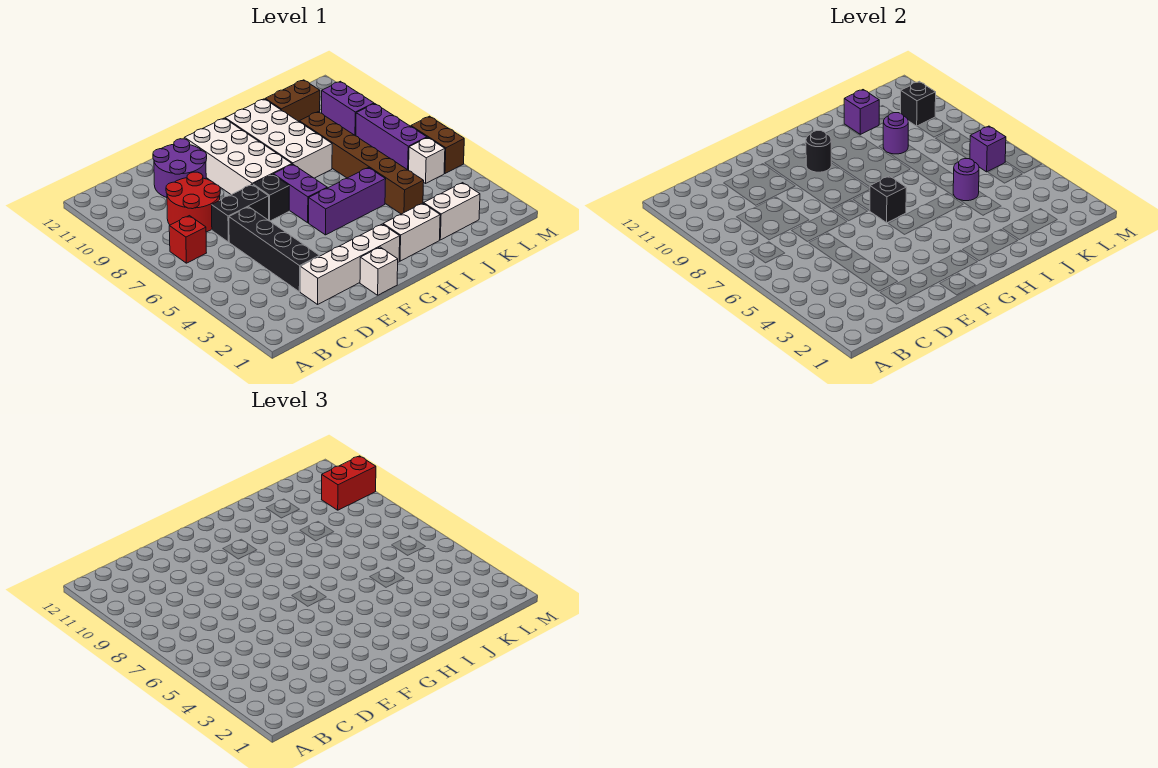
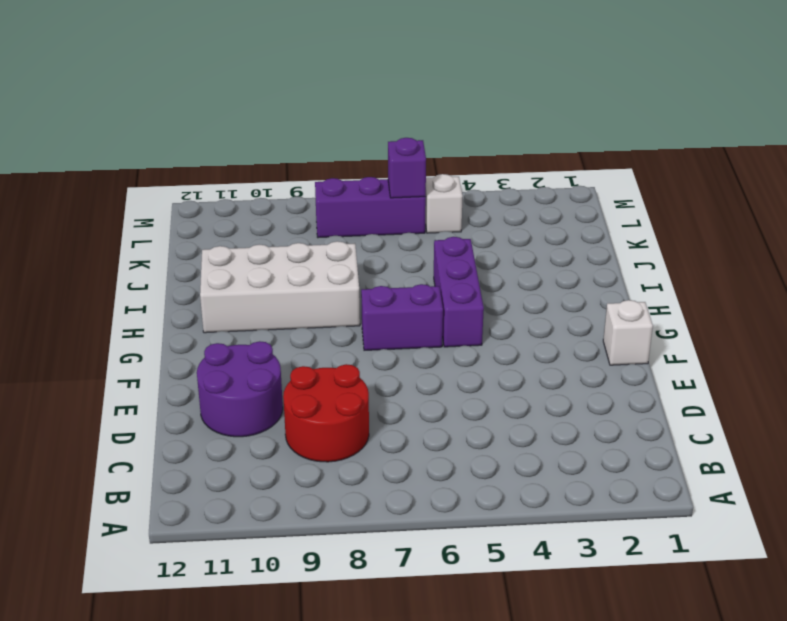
none -> red 1x1 brick [169,216,206,263]
none -> white 1x4 brick [300,224,400,304]
none -> black 1x4 brick [229,207,319,292]

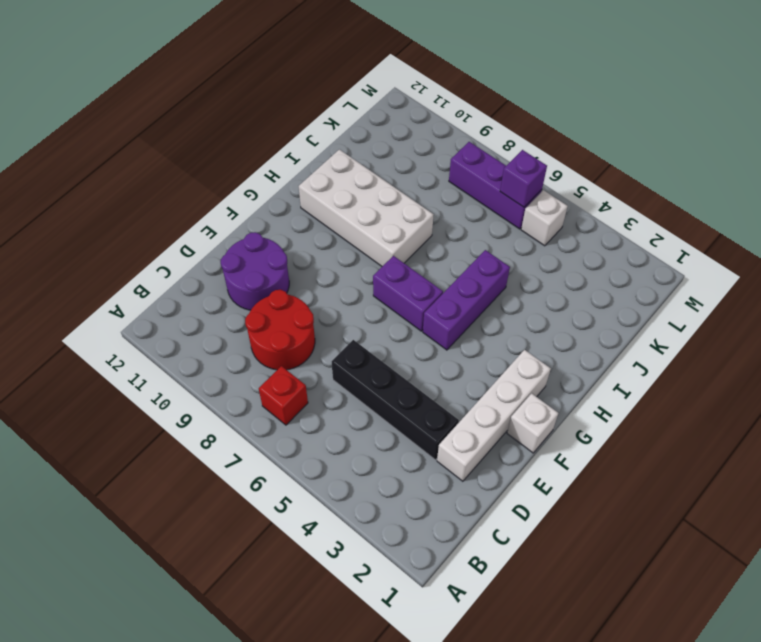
none -> black 1x2 brick [212,185,269,242]
none -> black 1x1 brick [253,174,289,221]
none -> white 2x4 brick [184,118,292,195]

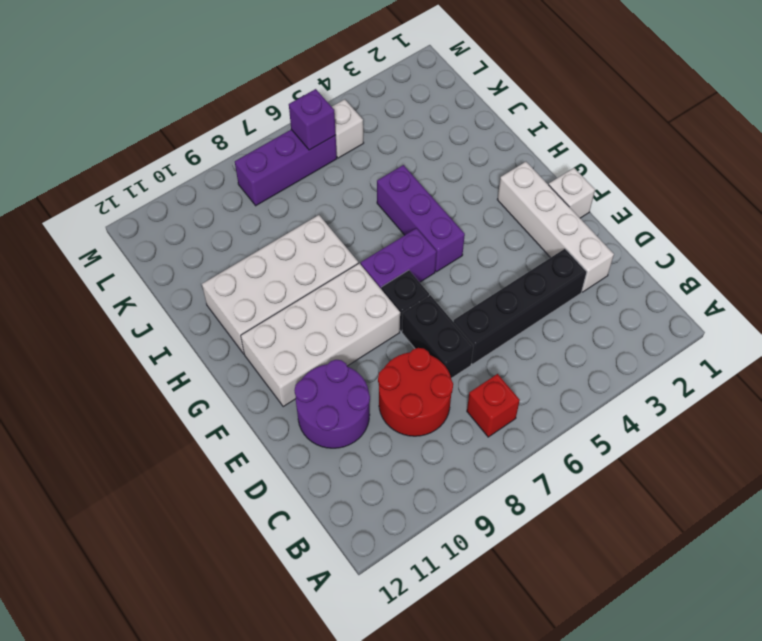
none -> white 1x2 brick [383,203,440,261]
none -> white 1x2 brick [424,183,480,240]
none -> brown 1x6 brick [299,112,424,214]

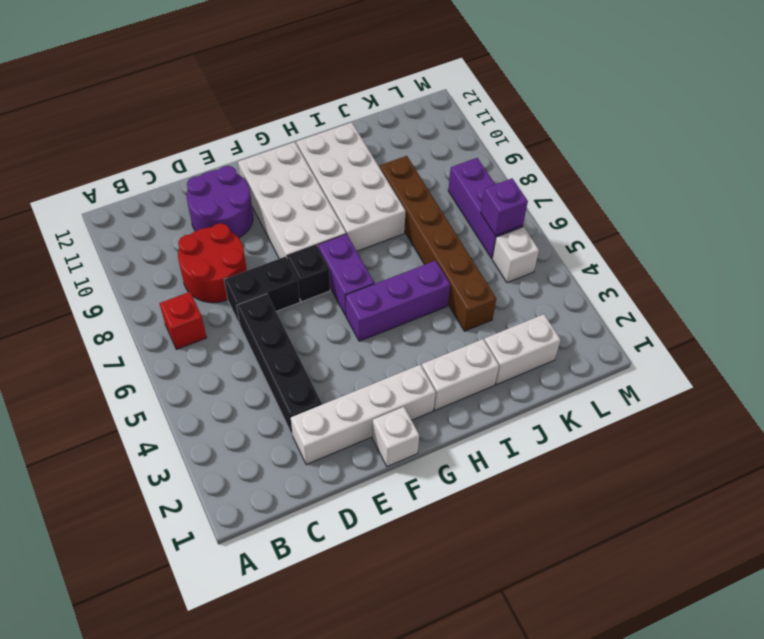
none -> brown 1x2 brick [265,80,320,121]
none -> purple 1x2 brick [322,81,374,136]
none -> brown 1x2 brick [411,116,464,173]

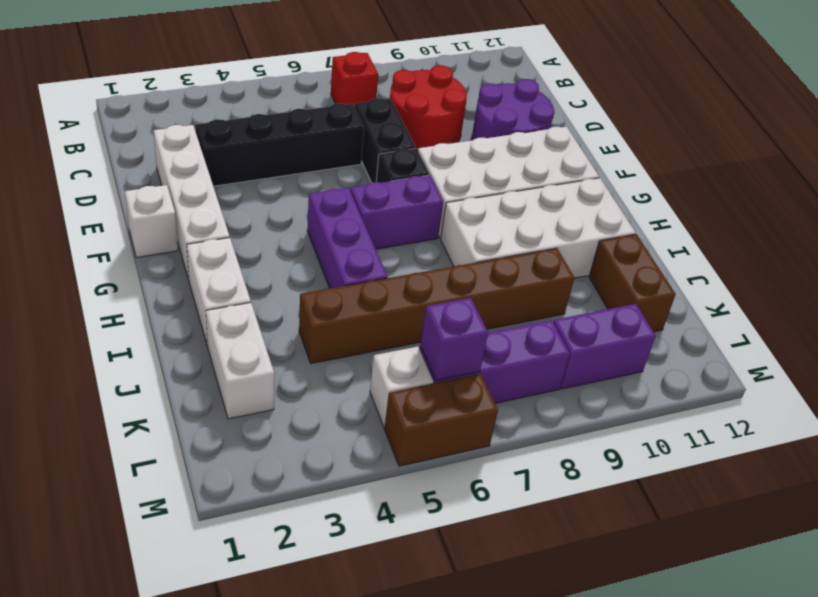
none -> black 1x1 brick [870,176,906,223]
none -> black 1x1 round brick [806,131,831,172]
none -> purple 1x1 round brick [953,159,979,201]

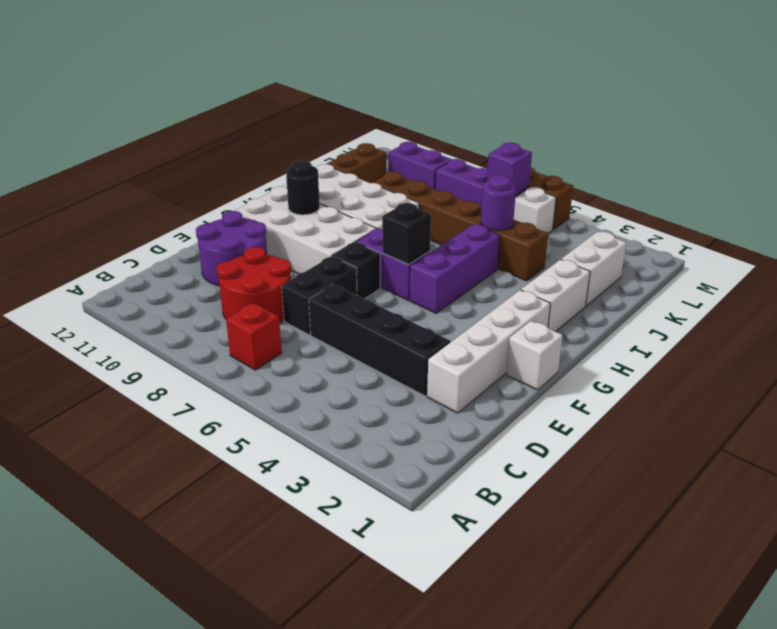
none -> purple 1x1 round brick [883,113,908,154]
none -> purple 1x1 brick [844,90,879,134]
none -> black 1x1 brick [901,81,936,126]

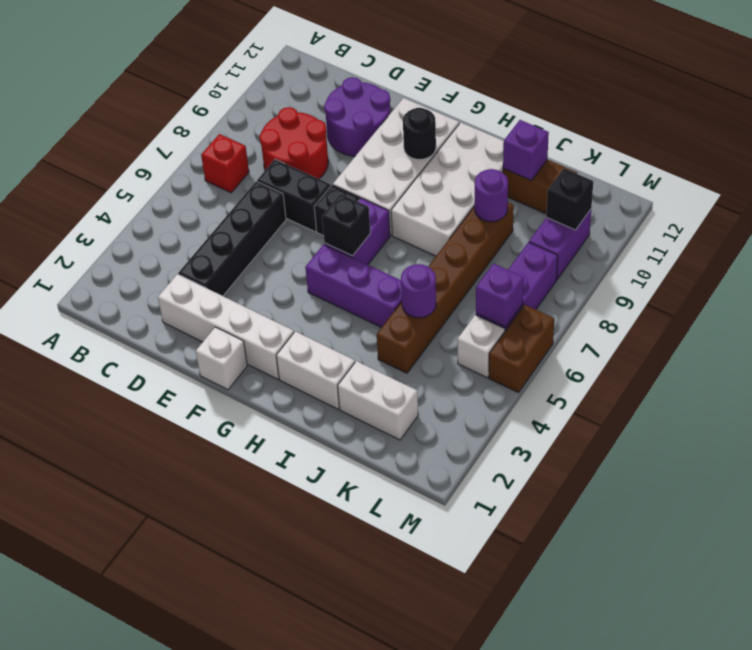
none -> red 1x2 brick [322,456,376,510]

